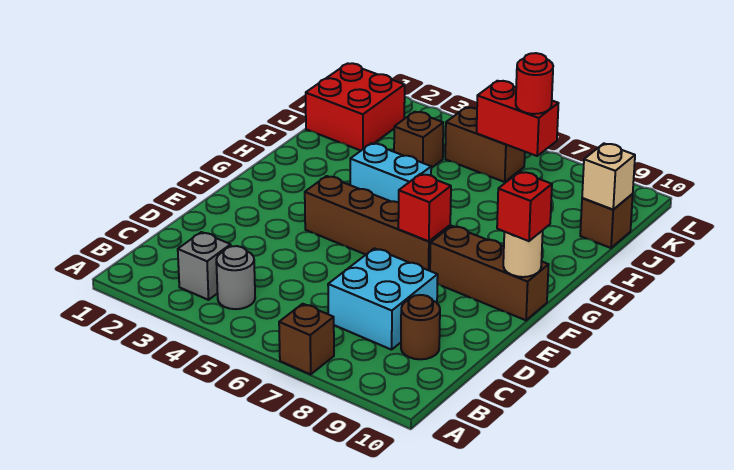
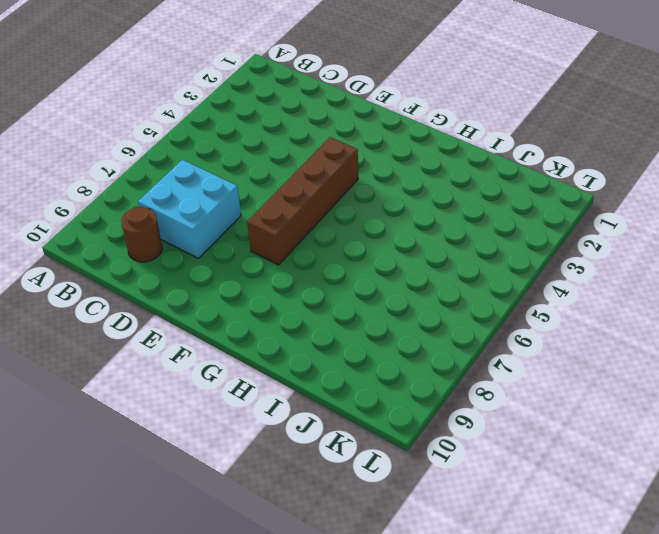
none -> brown 1x1 brick [279,304,334,374]
none -> grey 1x1 brick [178,232,231,300]
none -> grey 1x1 round brick [216,246,255,309]

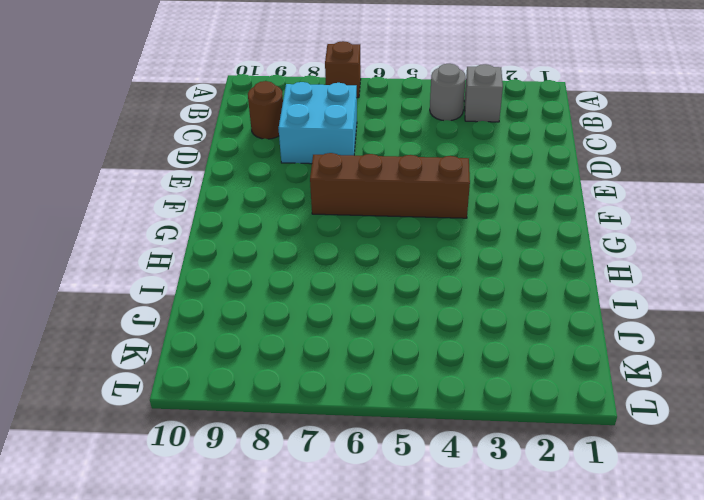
none -> brown 1x3 brick [430,226,549,320]
none -> cyan 1x2 brick [350,143,431,202]
none -> red 2x2 brick [306,63,405,151]

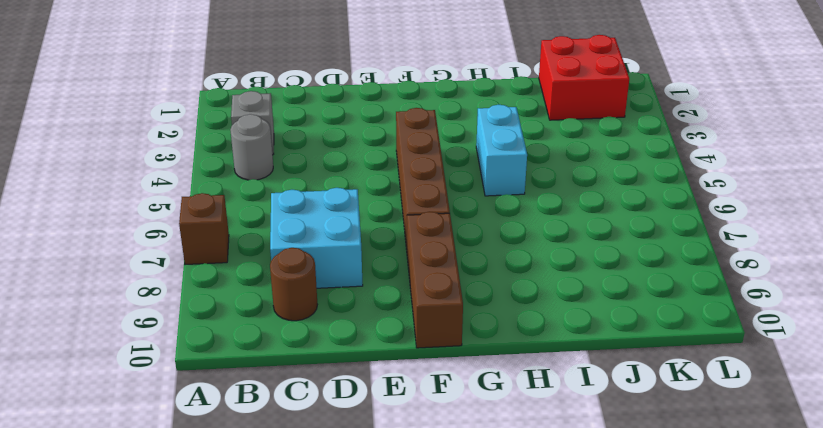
none -> brown 1x1 brick [394,112,443,168]
none -> brown 1x1 brick [580,194,633,248]
none -> brown 1x2 brick [445,108,525,182]

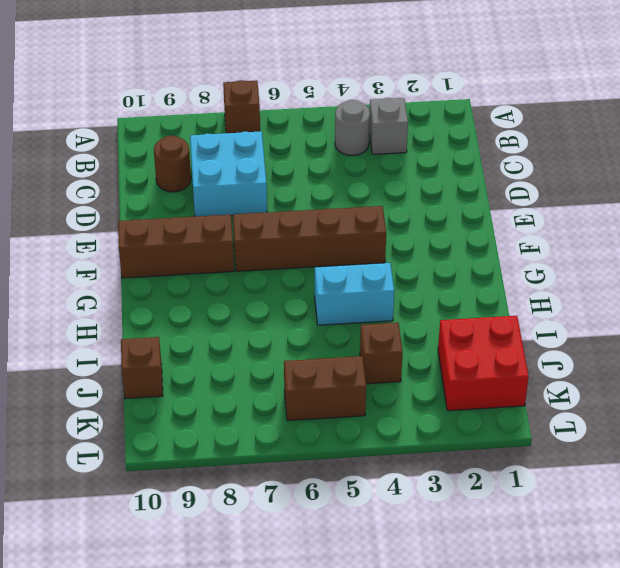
none -> red 1x1 brick [398,174,451,241]
none -> tan 1x1 round brick [503,230,543,277]
none -> tan 1x1 brick [582,144,635,210]

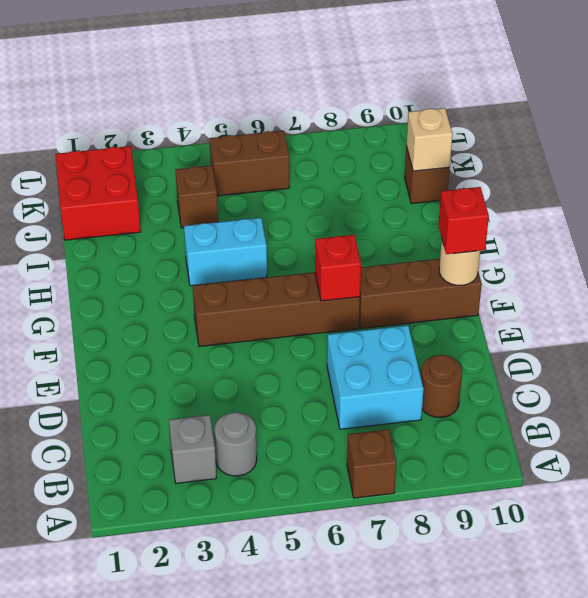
none -> red 1x2 brick [477,81,558,156]
none -> red 1x1 round brick [516,53,553,114]

